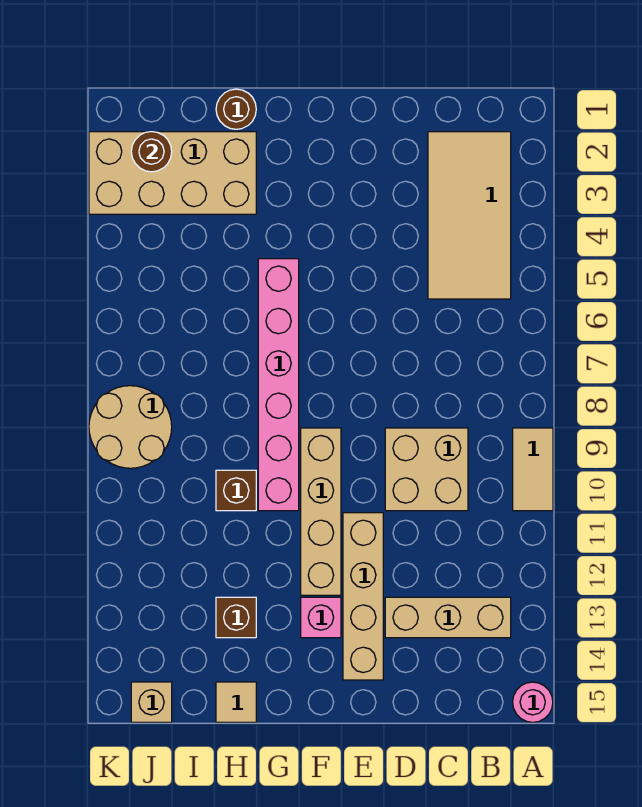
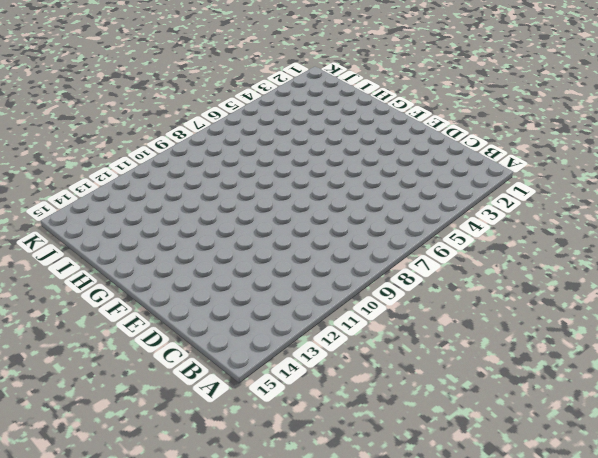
none -> tan 1x2 tile [513,428,553,511]
none -> pink 1x1 round brick [513,682,553,722]
none -> tan 2x4 tile [428,132,511,299]

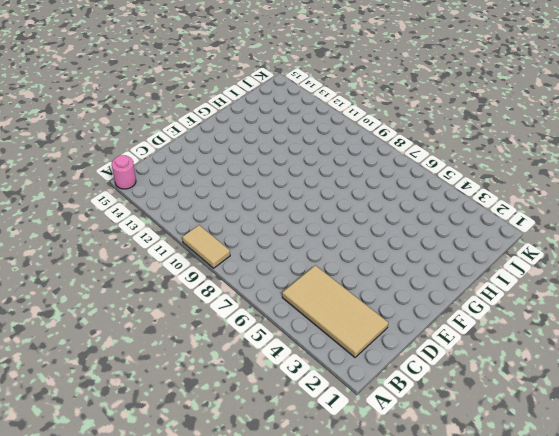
none -> tan 1x3 brick [385,597,511,638]
none -> tan 2x2 brick [385,428,468,511]
none -> tan 1x4 brick [343,513,383,680]

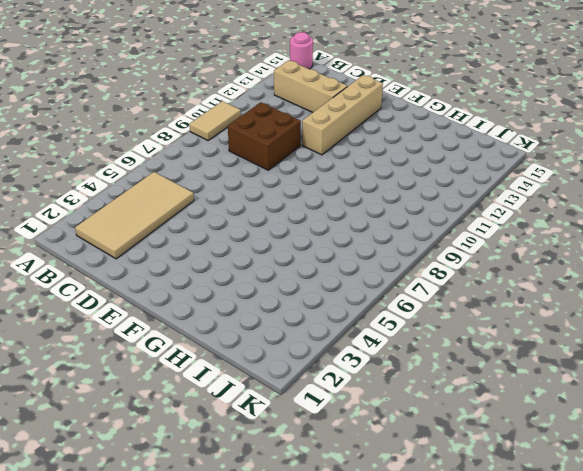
brown 2x2 brick [228,102,301,170] -> tan 2x2 brick [385,428,468,511]
none -> tan 1x4 brick [301,428,341,595]
none -> pink 1x1 brick [301,597,341,638]
none -> pink 1x6 brick [258,259,299,511]

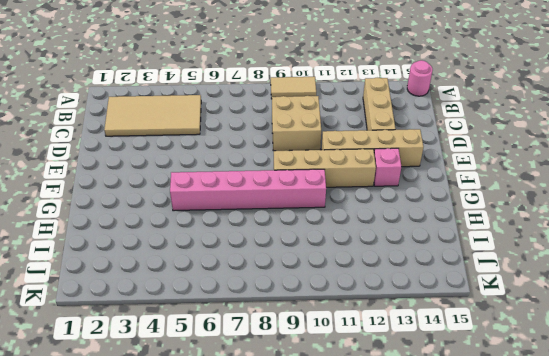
none -> brown 1x1 round brick [216,89,256,129]
none -> tan 2x4 brick [89,132,256,214]
none -> brown 1x1 brick [216,470,256,511]

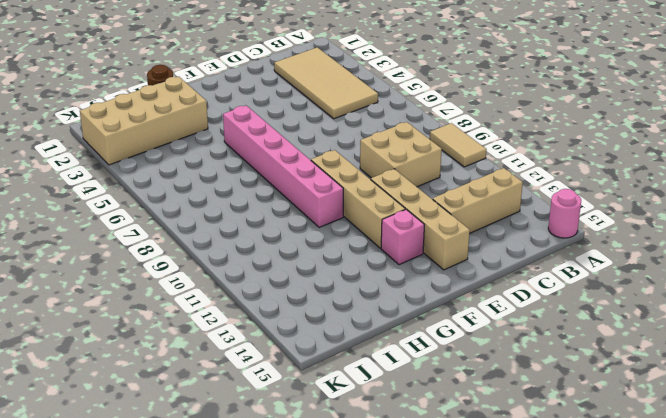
none -> brown 1x1 brick [216,470,256,511]
none -> brown 1x1 brick [216,597,256,638]
none -> tan 1x1 tile [216,682,256,722]

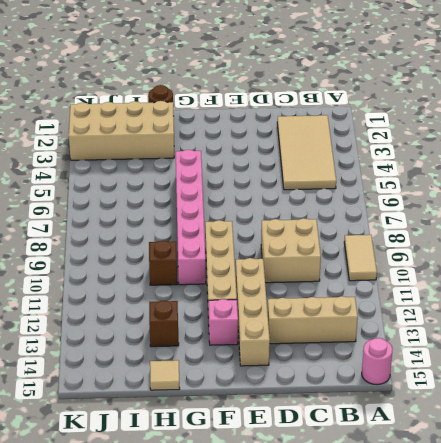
none -> tan 2x2 round brick [89,386,172,468]
none -> tan 1x1 brick [131,682,172,722]
none -> brown 1x1 round brick [131,132,172,172]

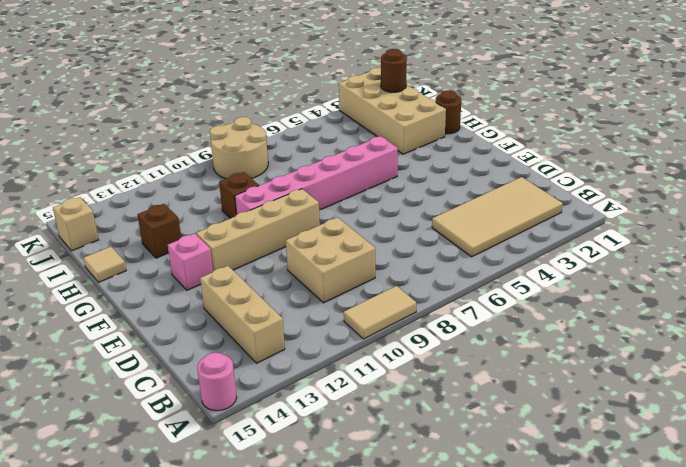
none -> tan 1x4 brick [343,513,383,680]

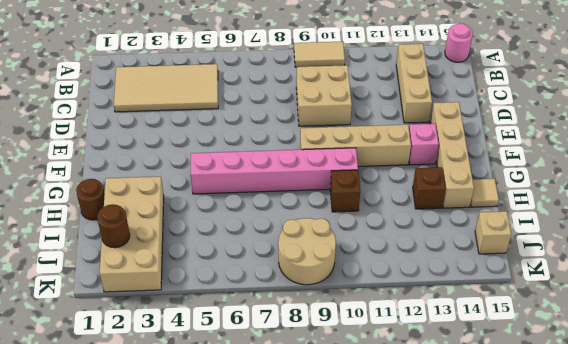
tan 1x4 brick [430,102,474,208] -> tan 1x4 brick turned to [343,513,383,680]

